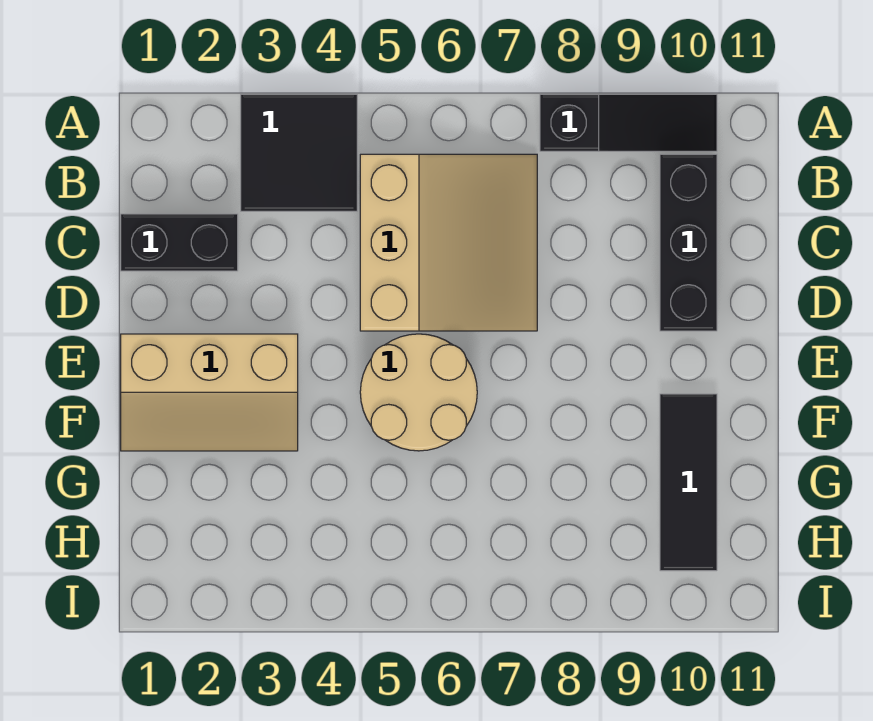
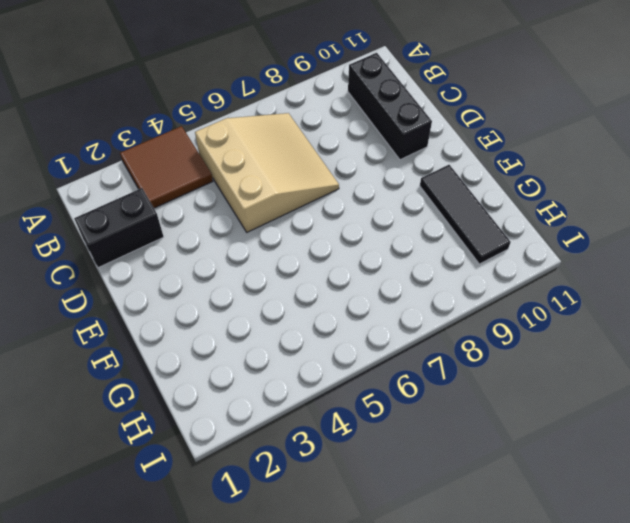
brown 2x2 tile [120,126,213,208] -> black 2x2 tile [241,94,357,211]
none -> black 1x3 slope [540,94,717,151]
none -> tan 2x3 slope [121,334,298,451]

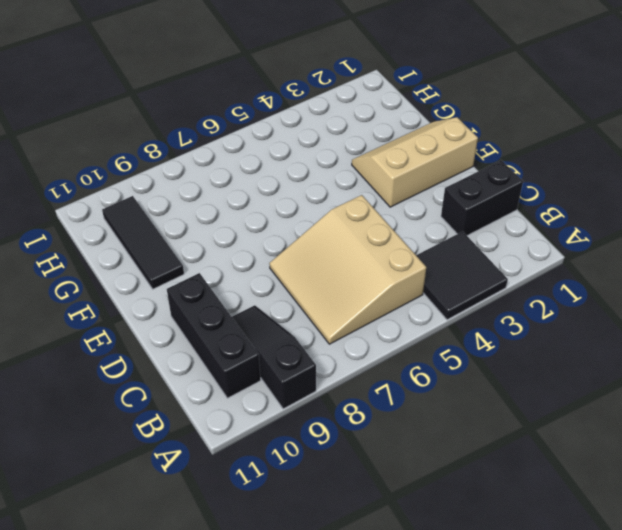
black 1x3 slope [232,305,316,409] -> black 1x3 slope turned to [540,94,717,151]
none -> tan 2x2 round brick [360,334,477,451]

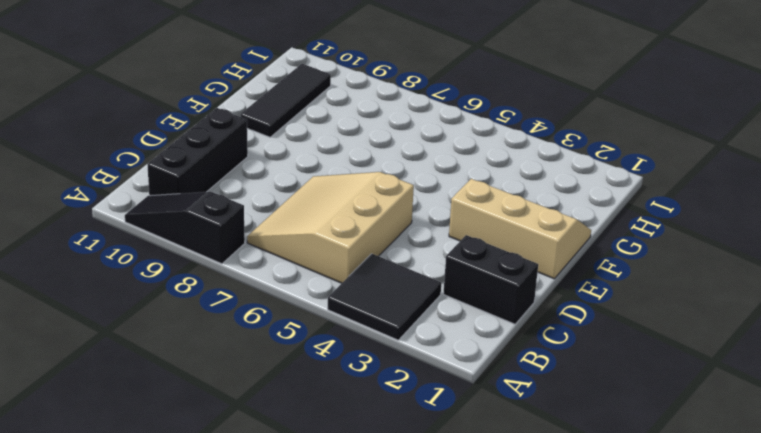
none -> tan 2x2 round brick [360,334,477,451]

